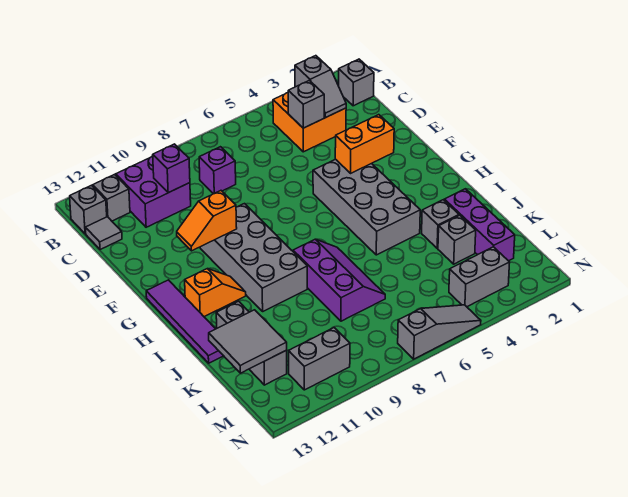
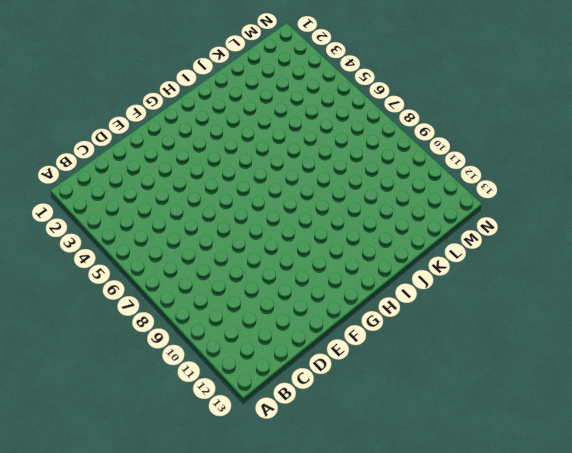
none -> grey 1x1 brick [338,59,374,106]
none -> orange 2x2 brick [273,93,346,152]
none -> purple 2x2 brick [116,156,191,227]

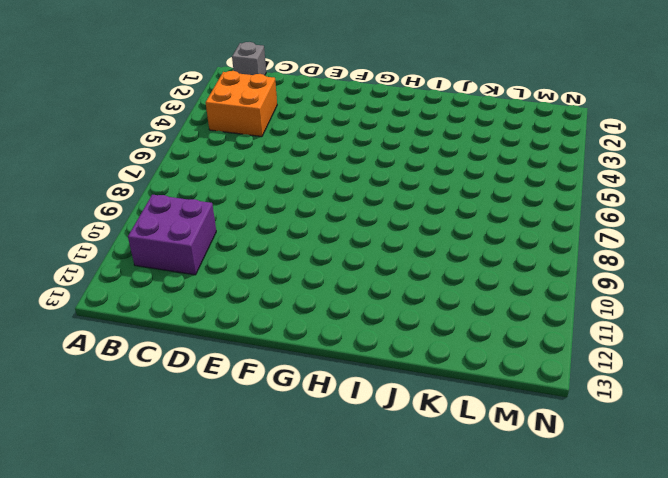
none -> grey 1x1 brick [93,175,130,221]
none -> grey 1x1 brick [70,185,107,234]
none -> purple 1x1 brick [199,147,236,194]

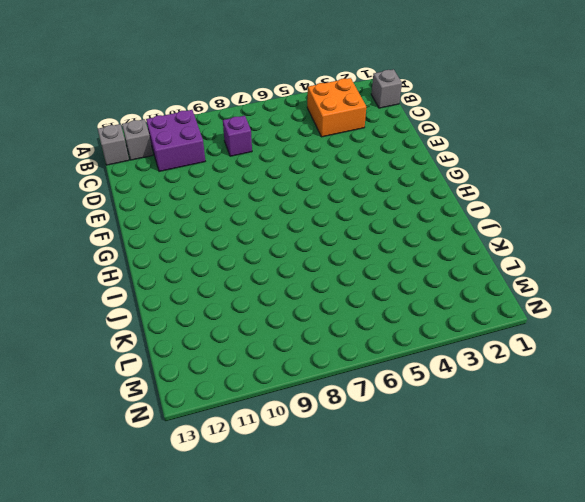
none -> grey 1x1 tile [85,217,122,250]
none -> grey 2x4 brick [313,159,420,255]
none -> grey 2x4 brick [200,204,307,311]

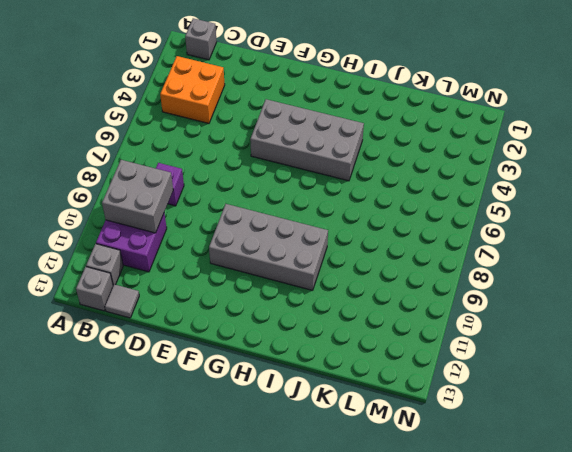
grey 2x2 brick [102,160,173,233] -> purple 1x1 brick [153,144,190,193]
none -> purple 1x4 tile [146,280,223,363]
none -> orange 1x2 slope [185,269,246,317]
none -> purple 2x3 slope [293,239,385,321]

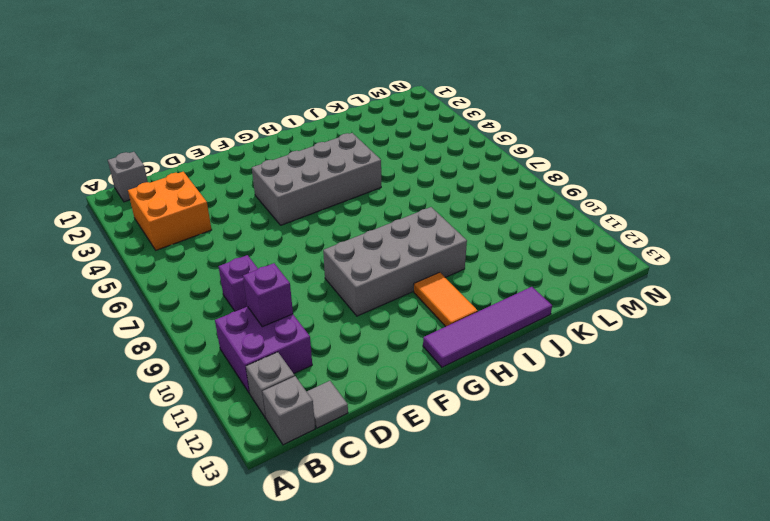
orange 1x2 tile [414,272,478,327] -> orange 1x2 slope [185,269,246,317]
none -> purple 2x3 slope [293,239,385,321]
none -> purple 1x3 brick [444,189,515,261]
none -> grey 1x1 brick [422,200,459,248]

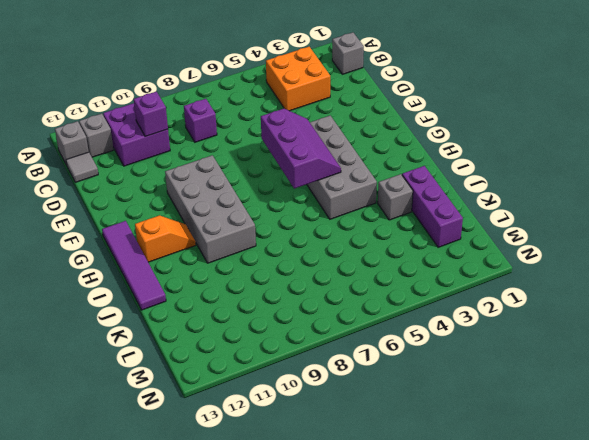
purple 2x3 slope [261,109,341,189] -> purple 2x3 slope moved to [293,239,385,321]
none -> grey 1x3 brick [216,301,287,385]
none -> grey 1x1 brick [438,215,476,264]
none -> grey 1x2 brick [449,247,510,307]

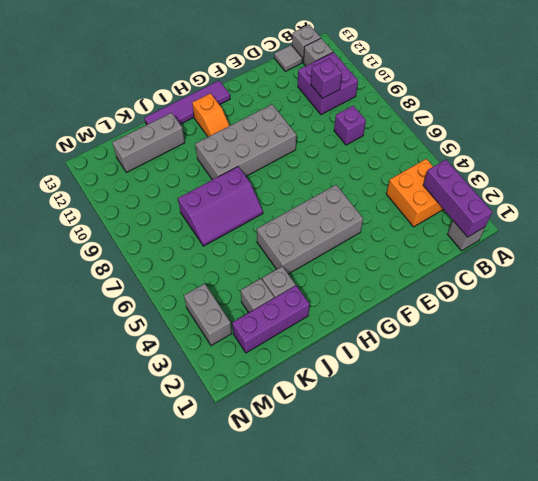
purple 1x3 brick [423,160,492,237] -> grey 1x2 slope [295,56,346,118]
none -> grey 1x2 brick [289,328,350,390]
none -> grey 1x3 slope [398,305,481,359]
none -> grey 1x1 brick [288,80,324,128]

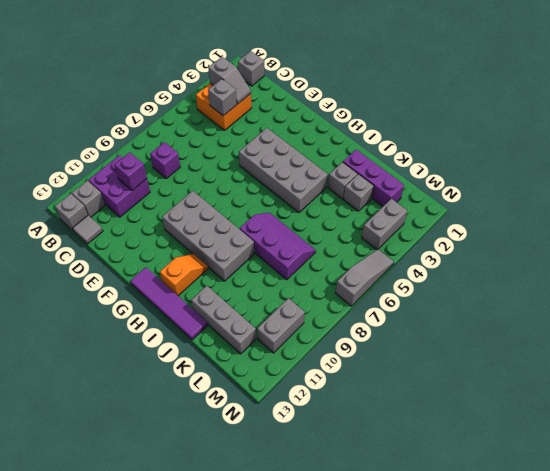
none -> orange 1x2 brick [335,115,394,173]
none -> orange 1x2 slope [177,191,237,251]
none -> grey 2x2 tile [209,310,287,373]

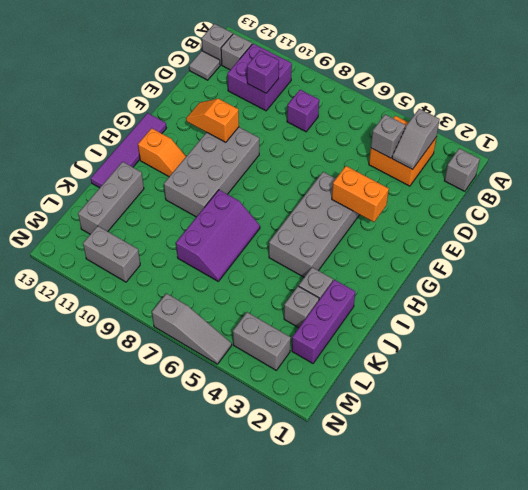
none -> grey 2x2 tile [209,310,287,373]

